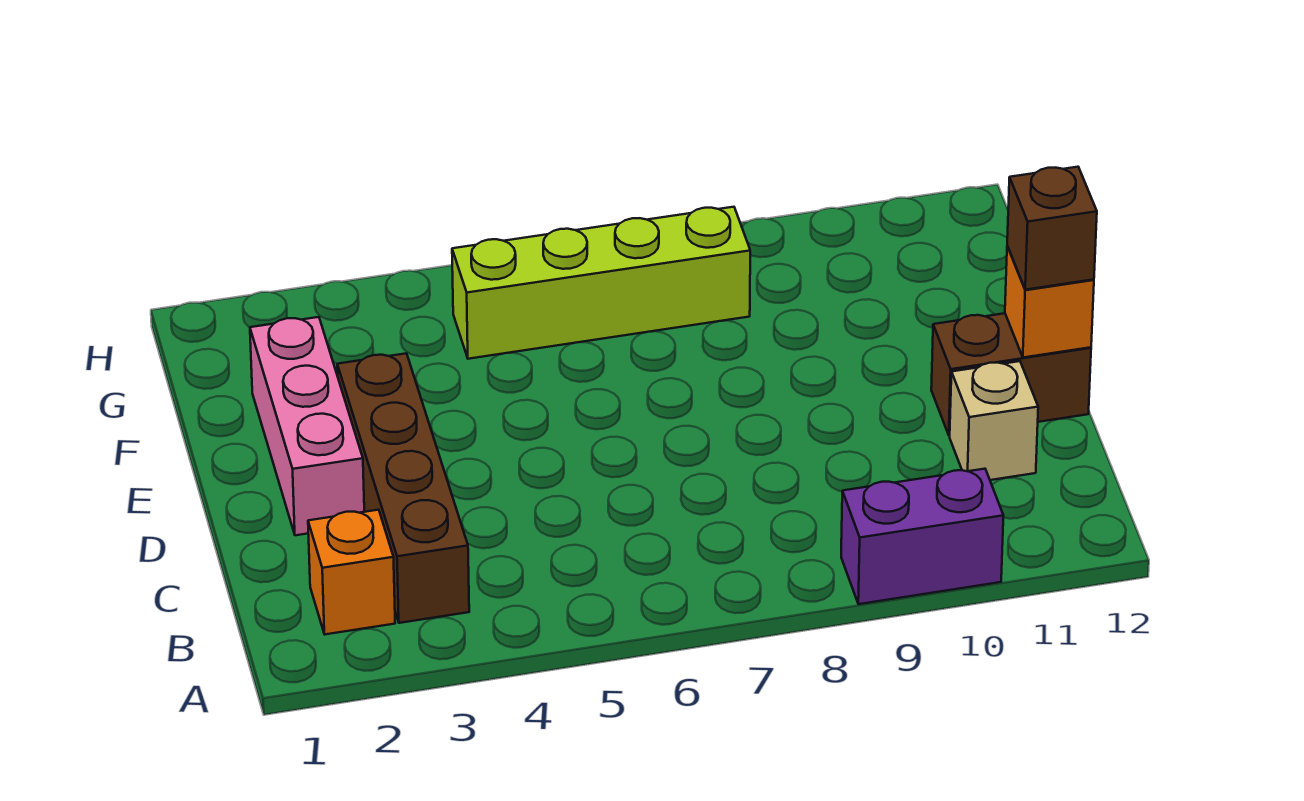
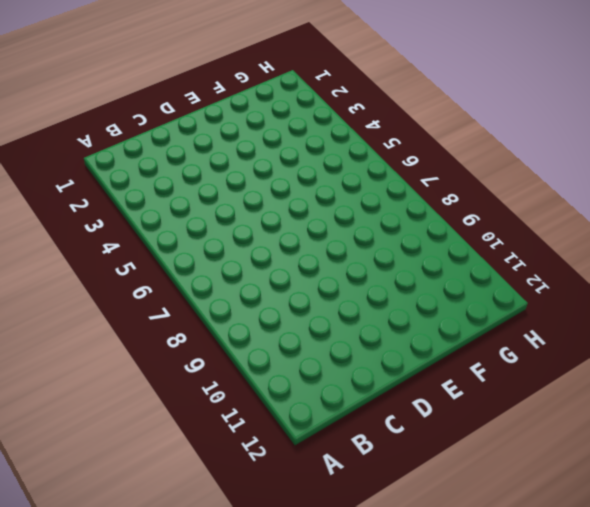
none -> purple 1x2 brick [841,469,1003,604]
none -> orange 1x1 brick [308,510,395,634]

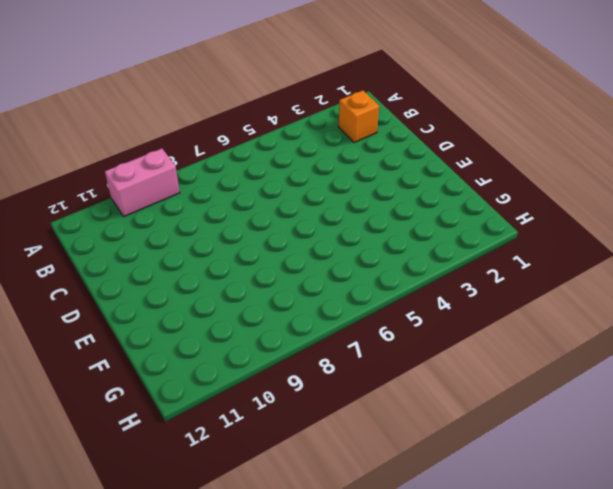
pink 1x2 brick [105,149,180,216] -> purple 1x2 brick [841,469,1003,604]
none -> brown 1x4 brick [337,353,469,623]
none -> tan 1x1 brick [950,361,1038,480]

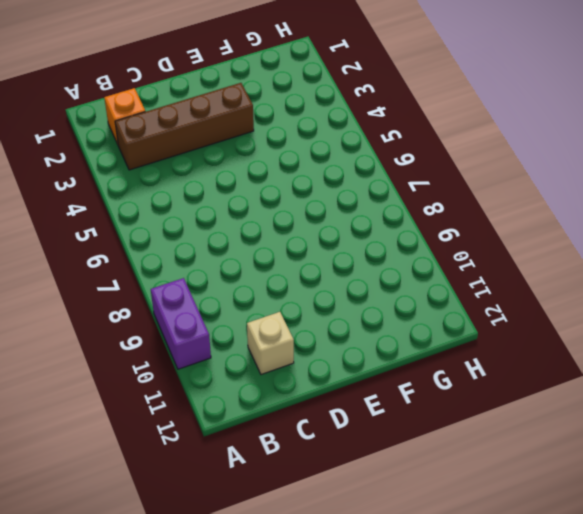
none -> pink 1x3 brick [250,317,364,535]
none -> brown 1x2 brick [931,313,1091,435]

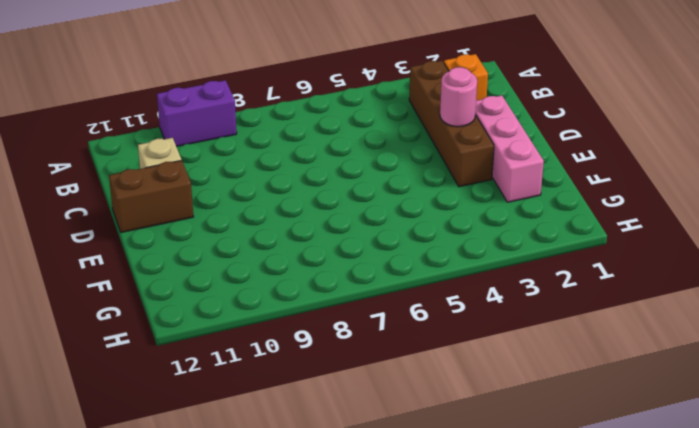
pink 1x1 round brick [440,67,477,127] -> none
none -> lime 1x4 brick [452,207,750,359]
none -> orange 1x1 brick [1005,246,1094,358]

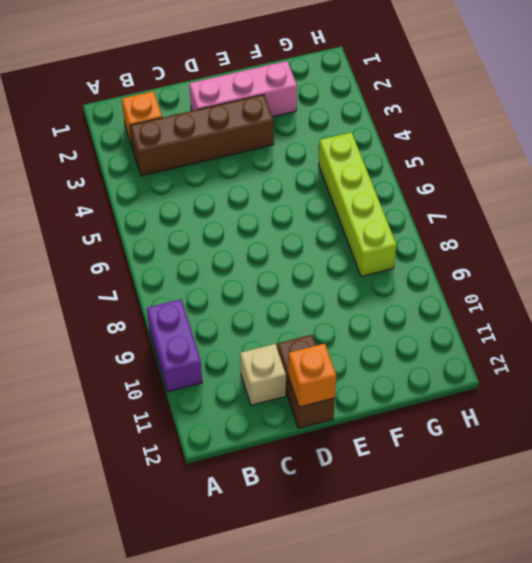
none -> brown 1x1 brick [1007,167,1097,290]

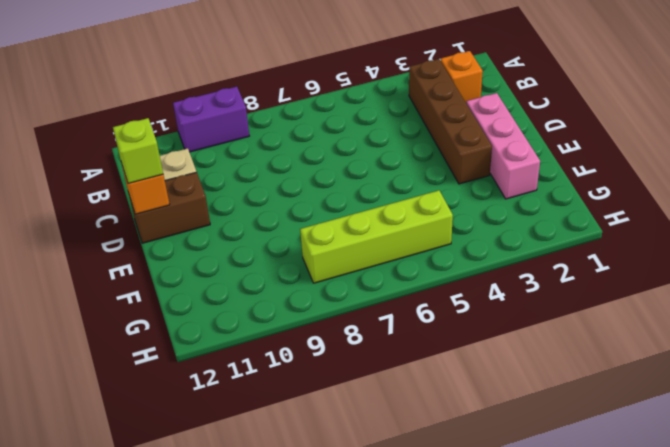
lime 1x1 brick [113,118,163,184] -> brown 1x1 brick [1007,167,1097,290]

